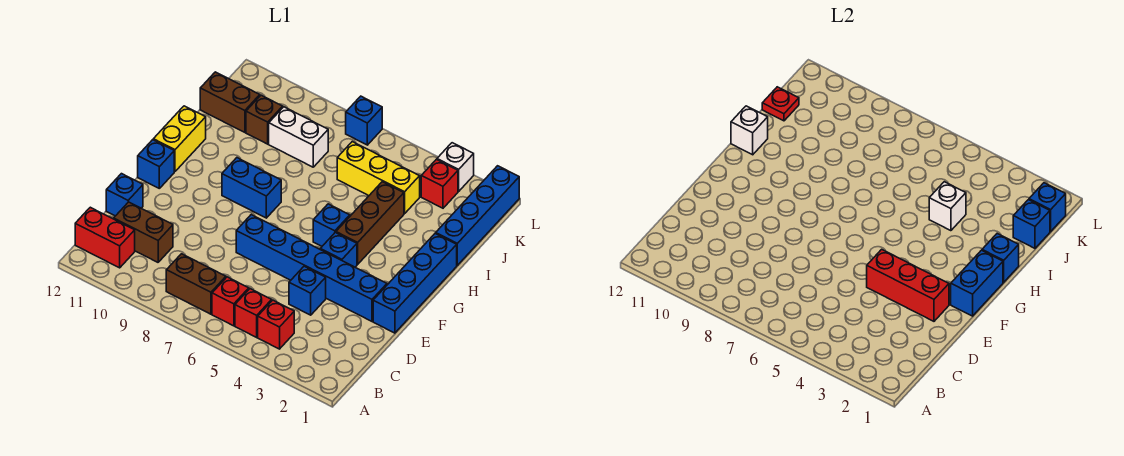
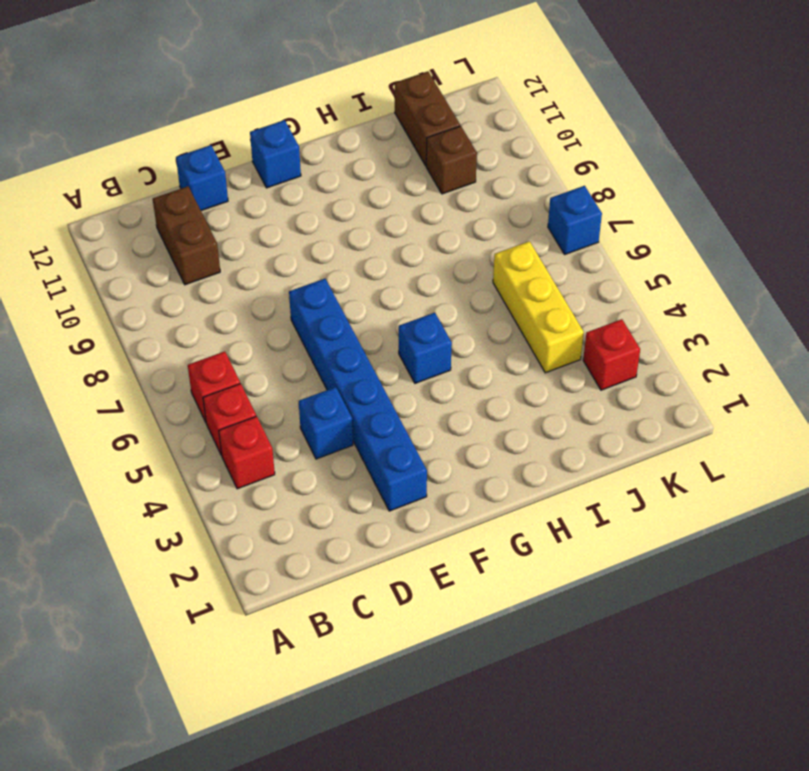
none -> brown 1x2 brick [166,254,226,314]
none -> red 1x2 brick [75,207,135,268]
none -> blue 1x4 brick [373,233,457,333]
none -> blue 1x1 brick [320,232,357,267]

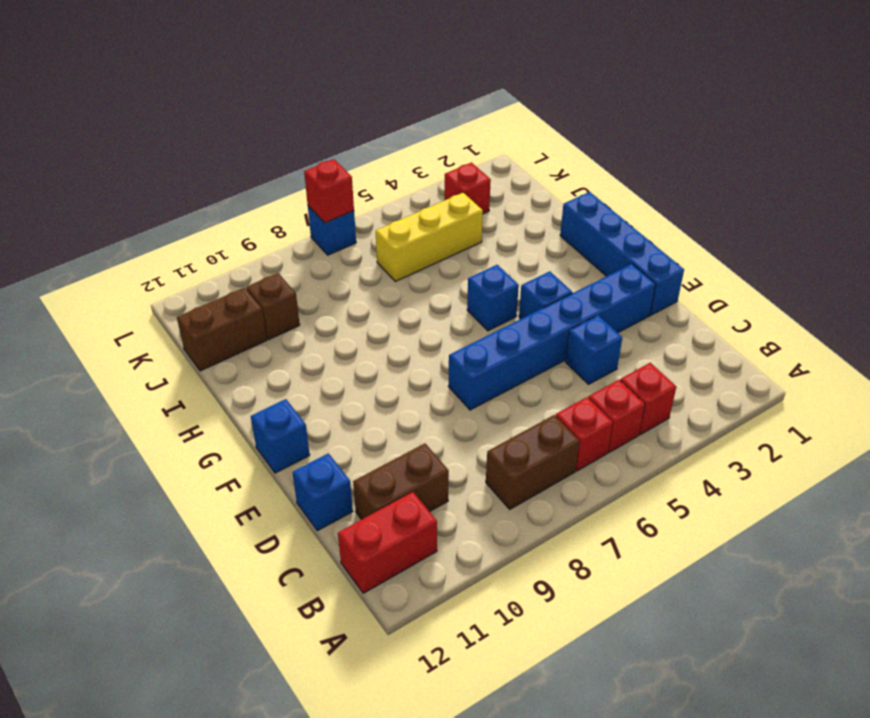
red 1x1 brick [304,159,354,223] -> none
none -> brown 1x3 brick [336,182,404,264]
none -> blue 1x2 brick [222,158,281,218]
none -> yellow 1x2 brick [153,106,206,172]
none -> blue 1x4 brick [436,166,519,265]

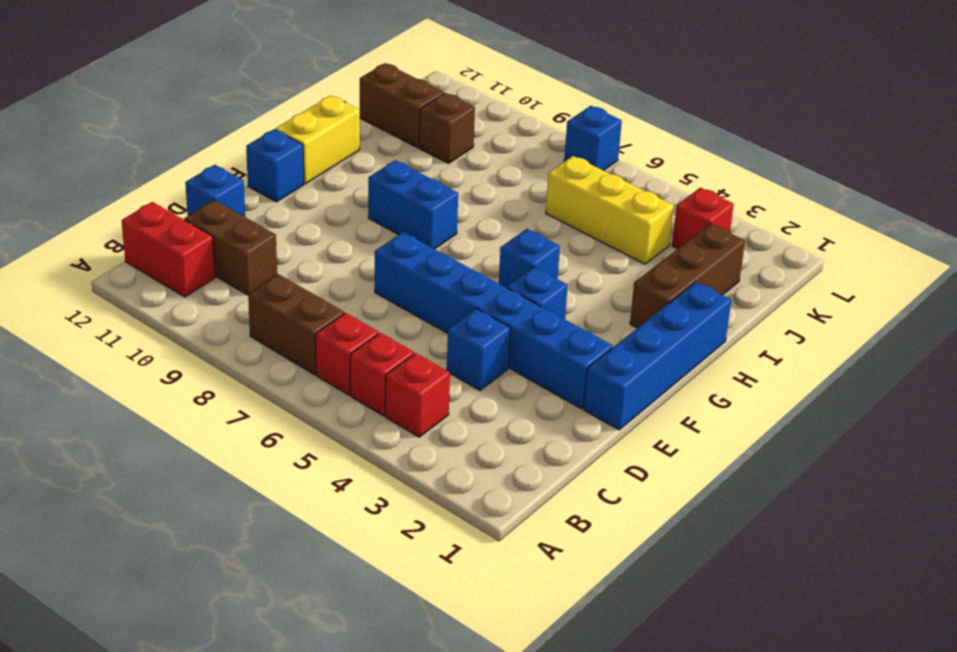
brown 1x3 brick [630,224,745,328] -> brown 1x3 brick moved to [336,182,404,264]
none -> blue 1x4 brick [436,166,519,265]
none -> white 1x2 brick [269,107,328,167]
none -> white 1x1 brick [437,143,474,191]
none -> red 1x3 brick [867,249,949,321]

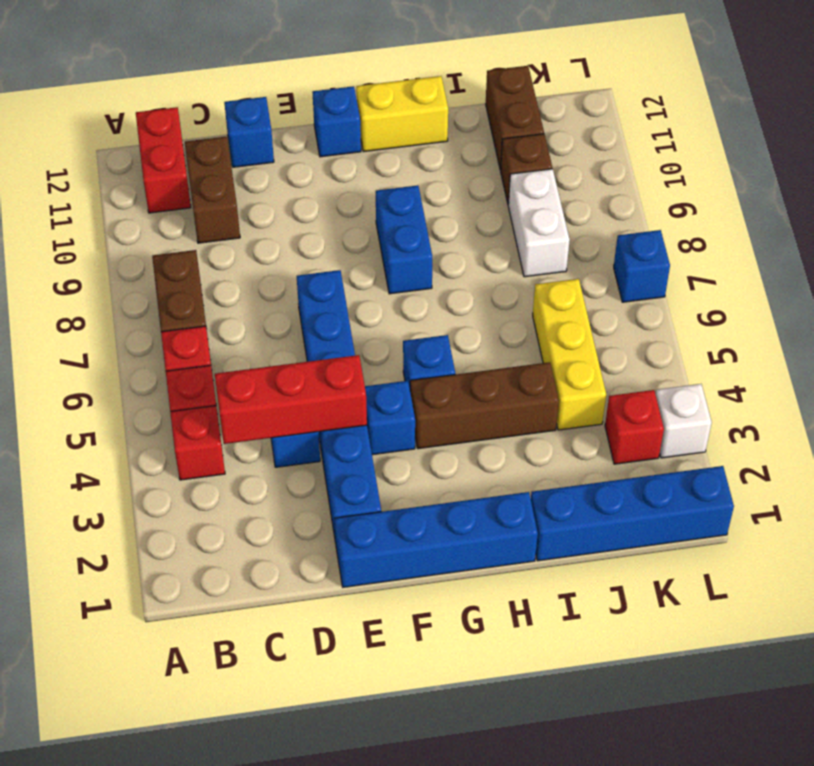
red 1x3 brick [215,355,367,444] -> red 1x3 brick turned to [867,249,949,321]
none -> blue 1x2 brick [951,250,1003,316]
none -> blue 1x1 brick [982,234,1019,282]
none -> white 1x1 brick [731,106,768,155]
none -> white 1x1 brick [929,182,966,231]

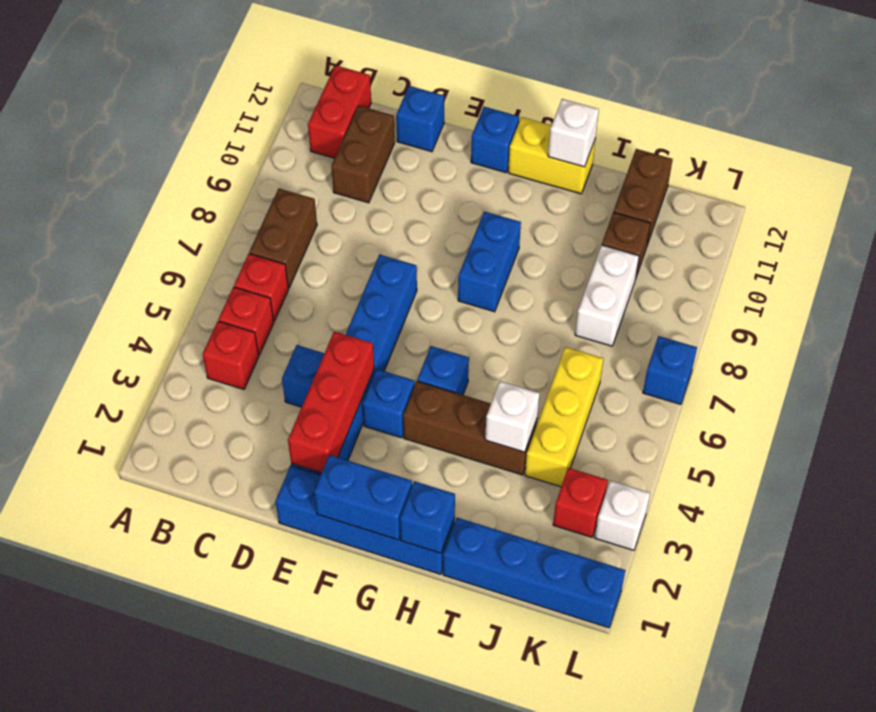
none -> blue 1x1 brick [1013,200,1050,248]
none -> red 1x1 plate [762,87,799,121]
none -> blue 1x1 brick [1029,183,1066,231]

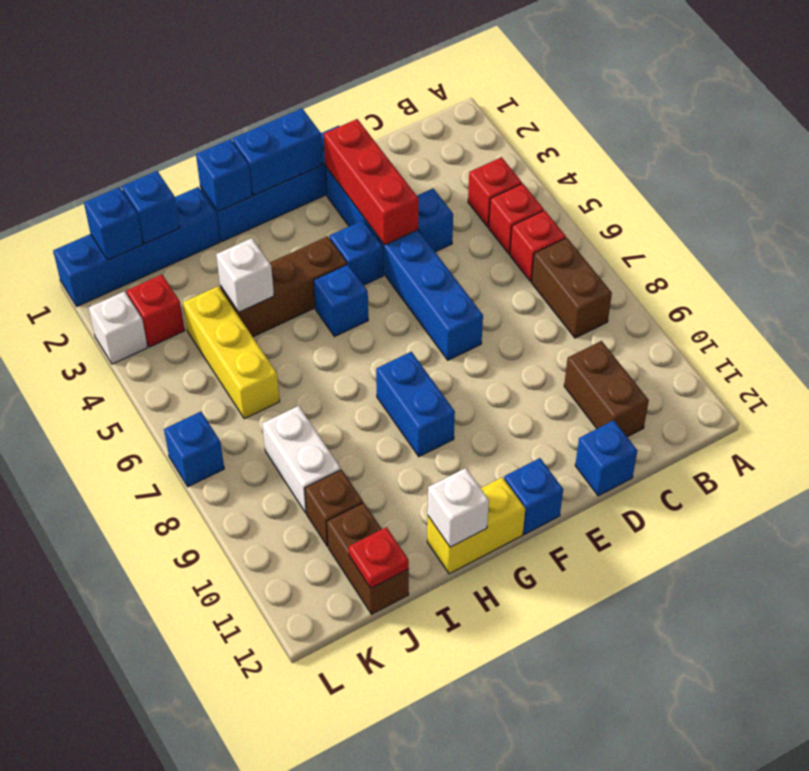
none -> red 1x2 brick [75,207,135,268]

